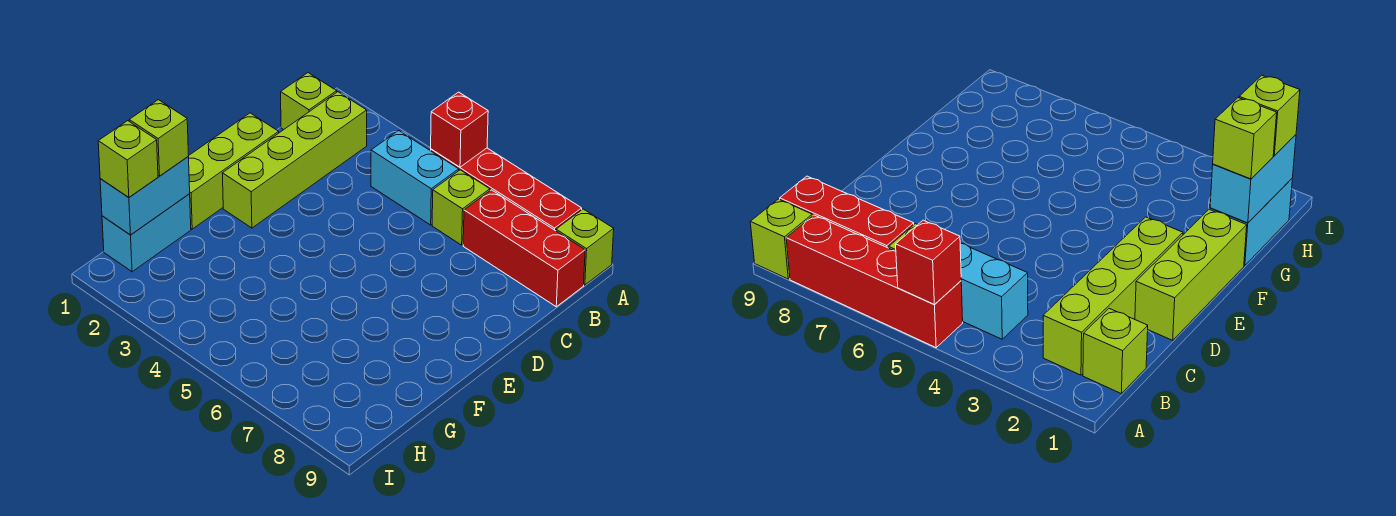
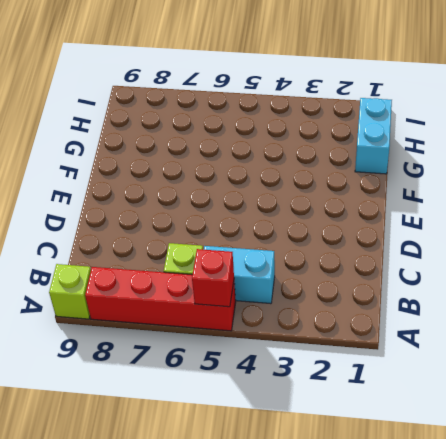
none -> lime 1x1 brick [281,73,337,130]
none -> lime 1x4 brick [223,92,367,228]
none -> red 1x3 brick [463,190,585,307]

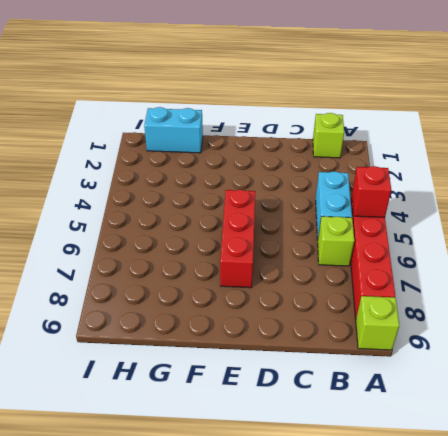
red 1x3 brick [220,190,255,288] -> red 1x3 brick moved to [463,190,585,307]
none -> lime 1x4 brick [223,92,367,228]
none -> lime 1x3 brick [188,113,279,229]
none -> cyan 1x2 brick [100,157,190,235]

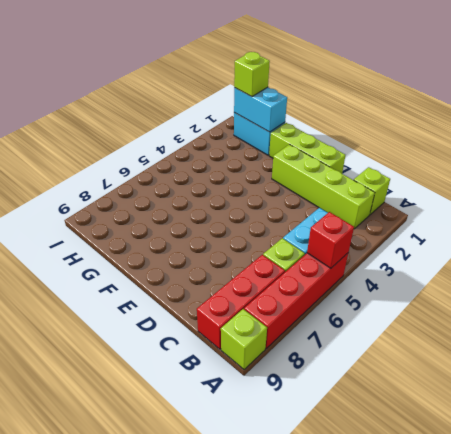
none -> lime 1x1 brick [129,100,189,176]

